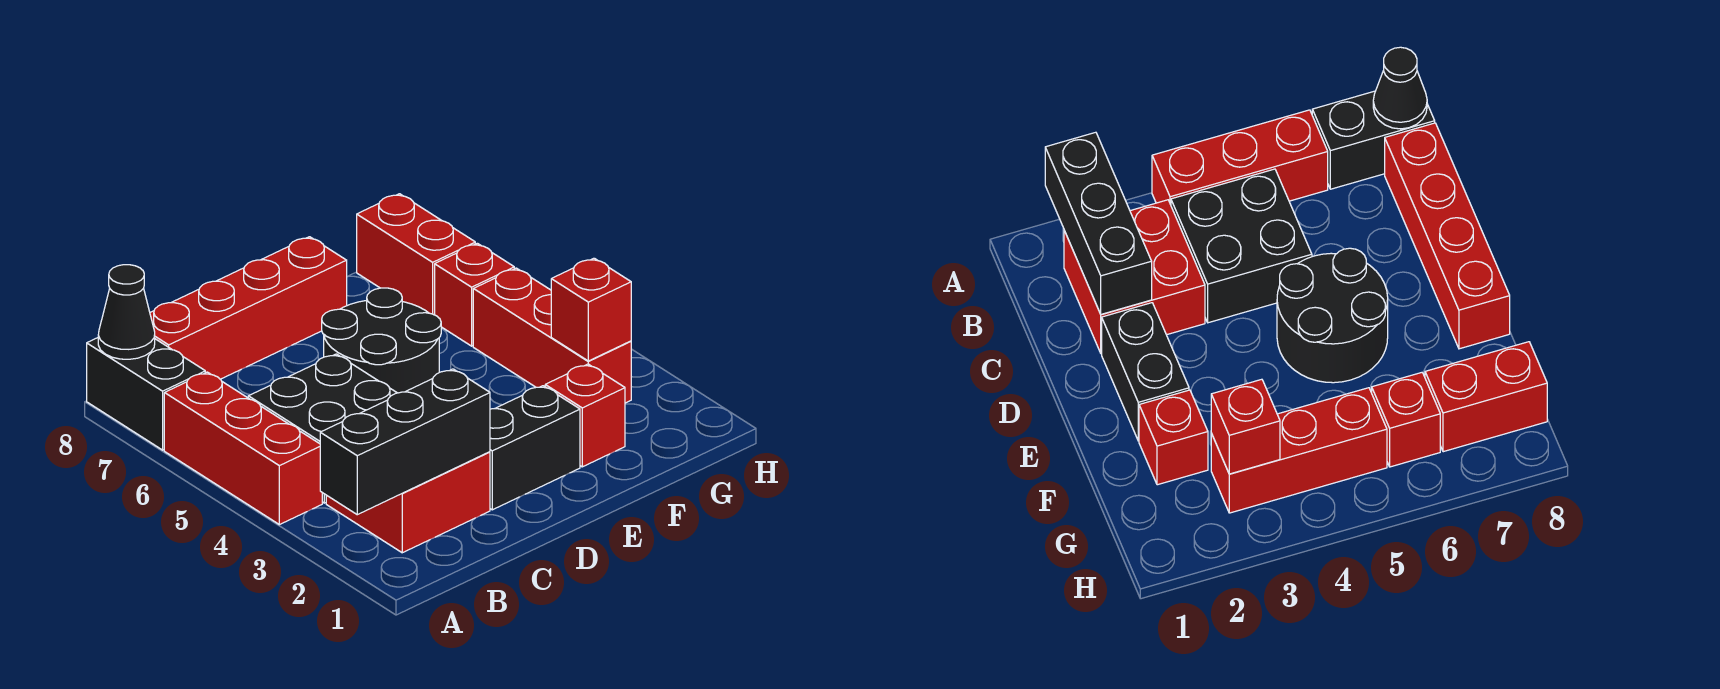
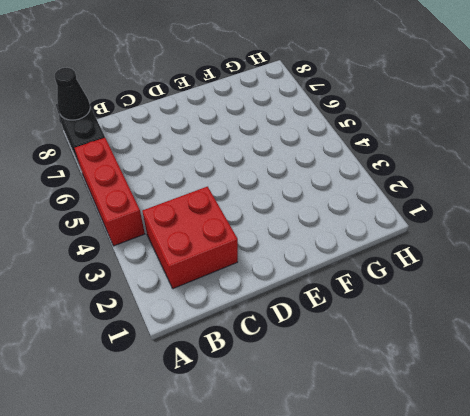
none -> black 2x2 brick [248,354,397,503]
none -> red 1x4 brick [150,237,347,379]
none -> black 1x2 brick [490,386,580,510]

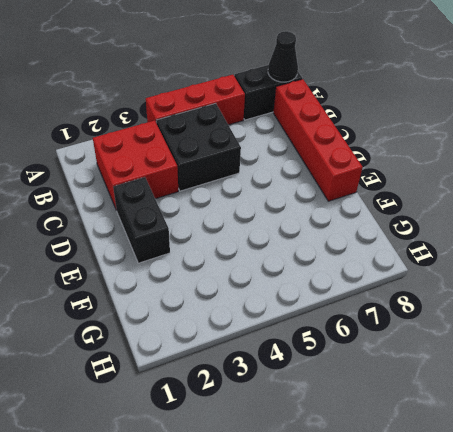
none -> black 2x2 round brick [322,288,441,393]
none -> red 1x1 brick [545,364,625,467]
none -> red 1x3 brick [473,268,631,403]

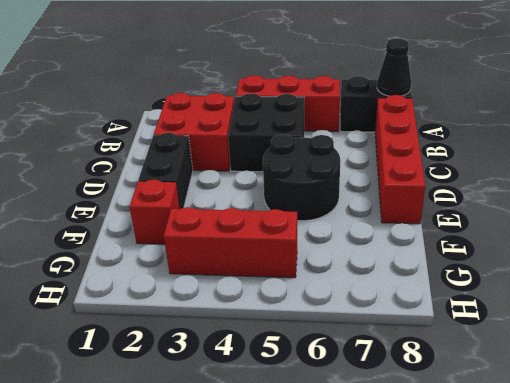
none -> red 1x1 brick [435,243,514,346]
none -> red 1x2 brick [357,194,475,315]
none -> black 1x3 brick [320,369,490,515]

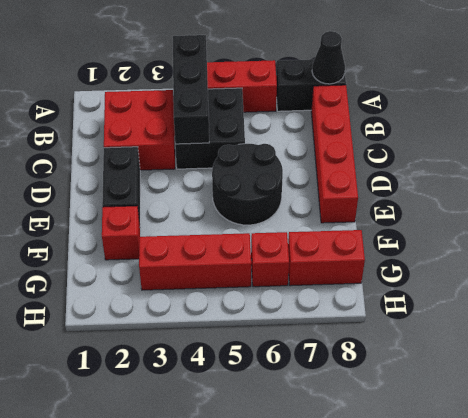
black 1x3 brick [173,35,209,144] -> black 1x3 brick moved to [320,369,490,515]
none -> red 1x1 brick [551,258,631,361]

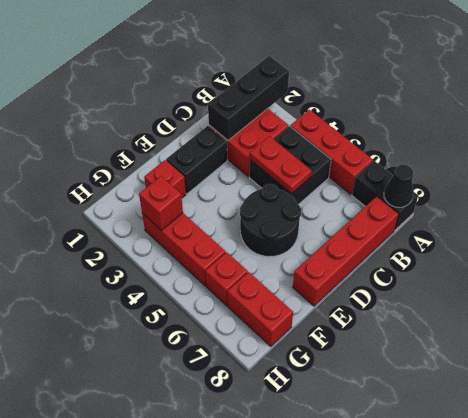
red 1x2 plate [250,136,312,194] -> none

